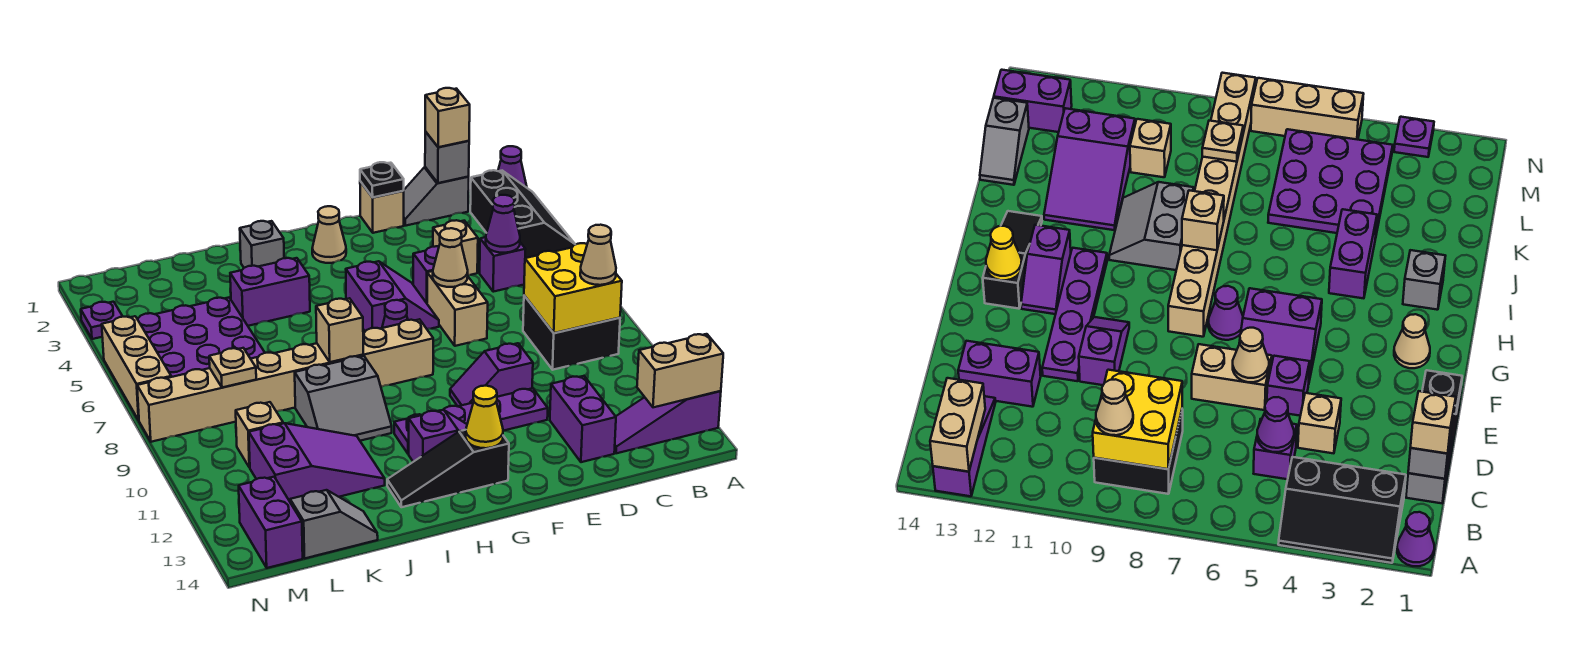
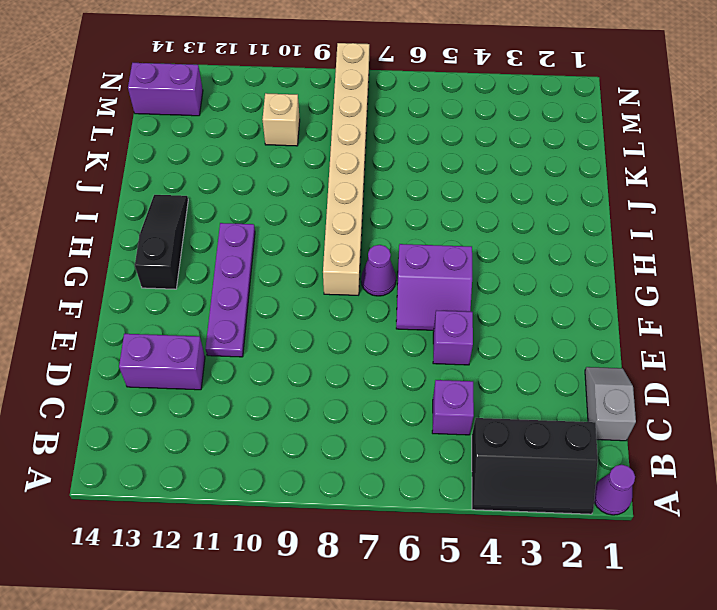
none -> purple 1x3 slope [614,391,721,453]
none -> black 2x2 brick [523,296,620,370]
none -> tan 1x1 brick [433,220,478,275]
none -> tan 1x1 brick [360,181,404,233]

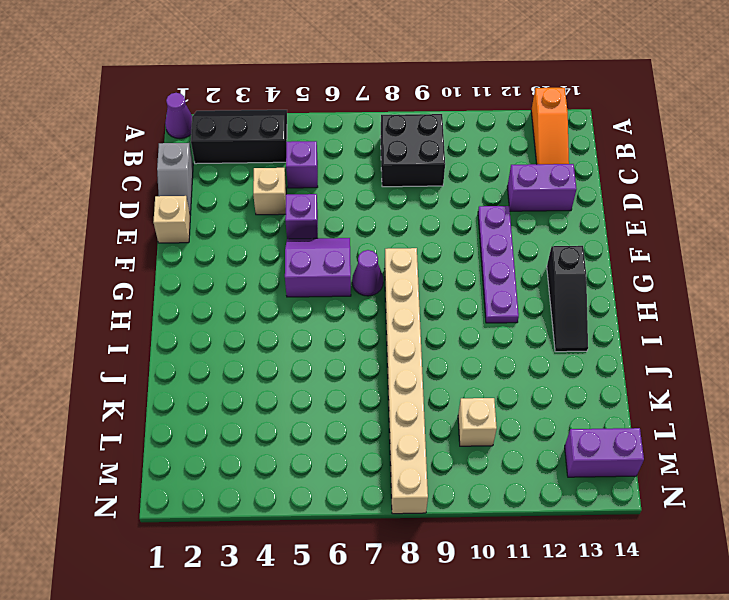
orange 1x3 slope [531,88,569,164] -> purple 1x3 slope [614,391,721,453]
none -> tan 1x2 brick [427,271,488,346]
none -> purple 1x2 slope [450,343,533,406]
none -> tan 1x1 cone [312,206,346,263]
none -> purple 1x2 slope [409,410,467,462]

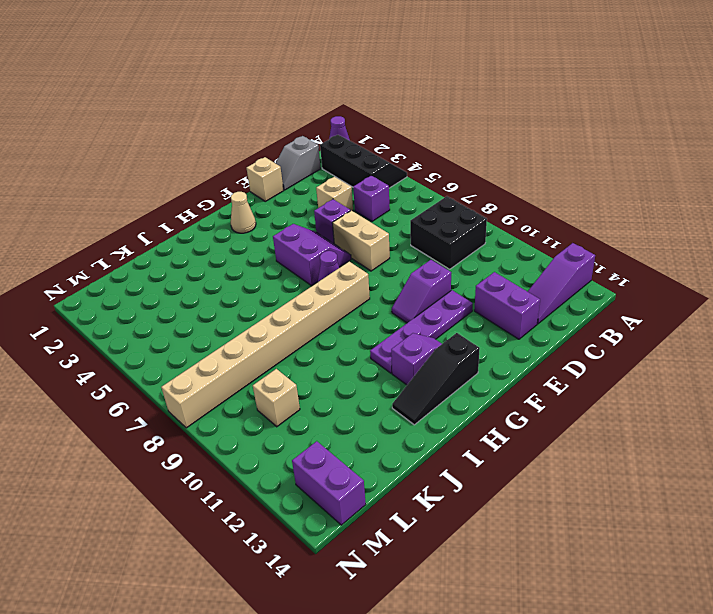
none -> grey 1x1 brick [240,221,284,268]
none -> purple 1x2 brick [230,258,310,326]
none -> grey 2x2 slope [295,356,392,441]
none -> purple 2x3 slope [249,423,385,501]

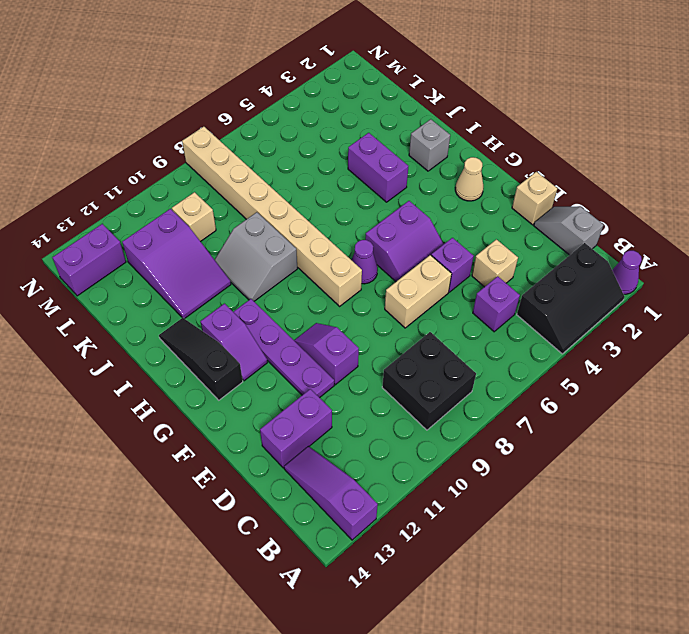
none -> purple 3x3 plate [137,298,265,377]
none -> grey 1x2 slope [290,490,378,558]
none -> purple 1x1 plate [81,302,123,339]
none -> tan 1x3 brick [102,316,171,420]

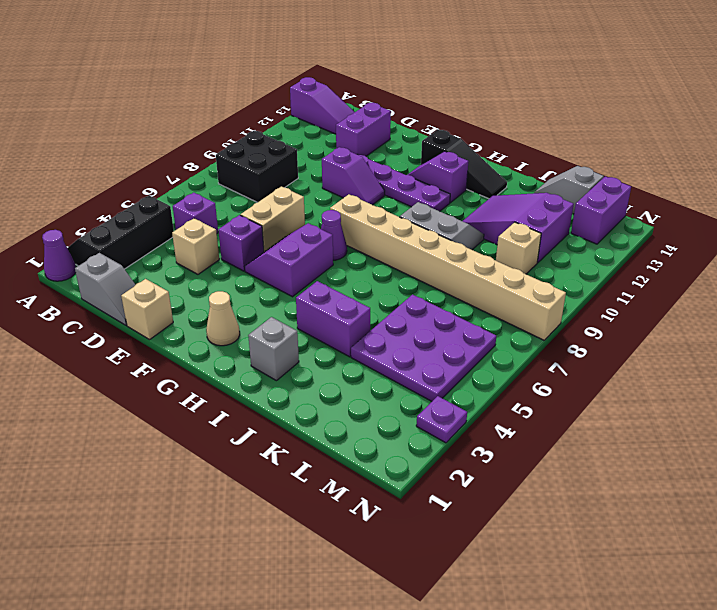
none -> tan 1x3 brick [102,316,171,420]
none -> tan 1x2 brick [637,334,723,407]
none -> yellow 2x2 brick [524,243,622,333]
none -> grey 1x1 brick [425,132,469,183]

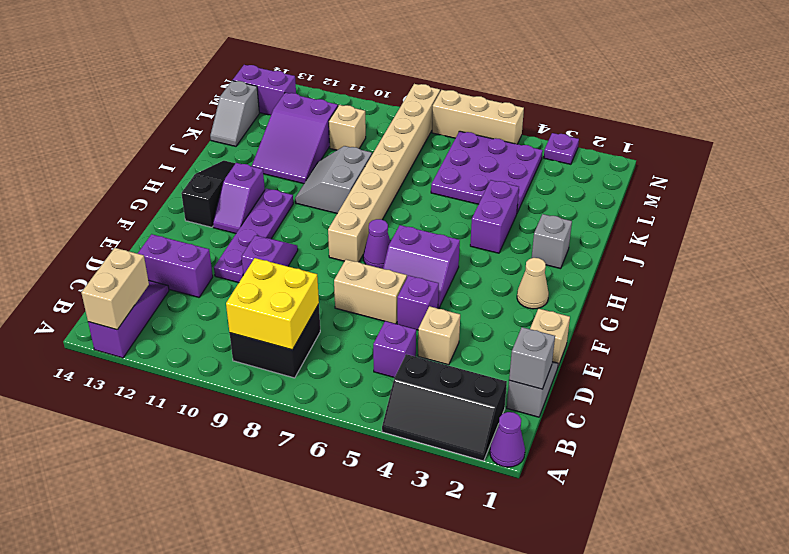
none -> purple 1x1 cone [486,195,520,253]
none -> black 1x1 plate [360,162,404,197]
none -> tan 1x1 cone [433,228,468,287]
none -> yellow 1x1 cone [466,386,503,448]

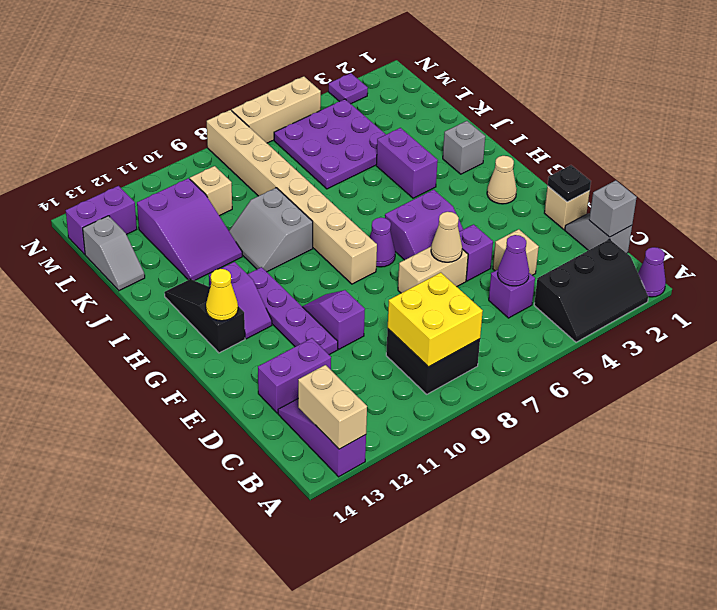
none -> tan 1x1 brick [316,298,363,362]
none -> tan 1x1 plate [209,348,256,387]
none -> tan 1x1 cone [580,225,616,285]
none -> tan 1x1 brick [425,88,470,147]

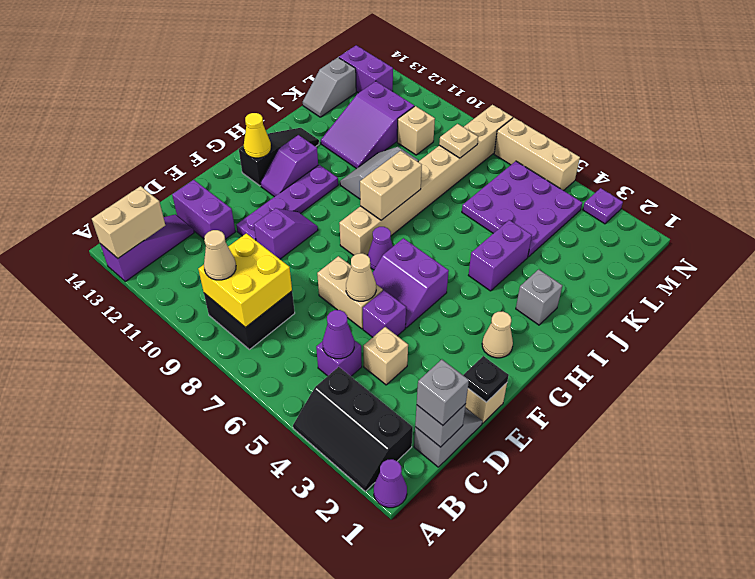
grey 1x1 brick [417,359,469,425] -> tan 1x1 brick [425,88,470,147]
tan 1x2 brick [360,151,422,220] -> tan 1x1 brick [316,298,363,362]

